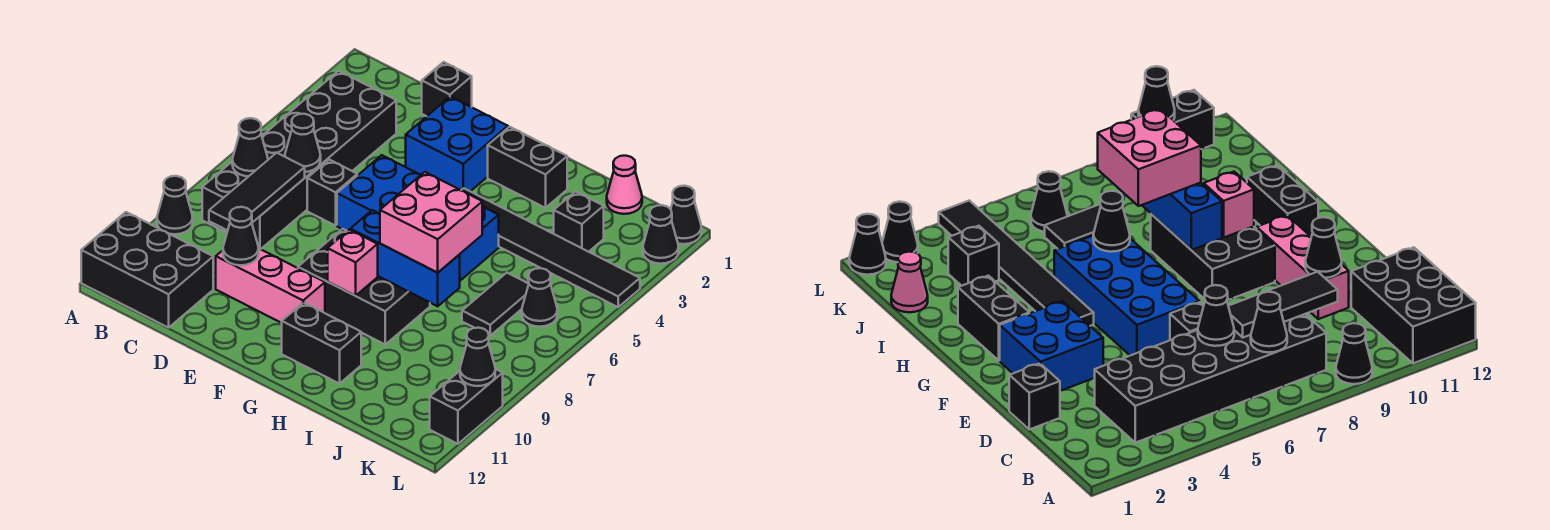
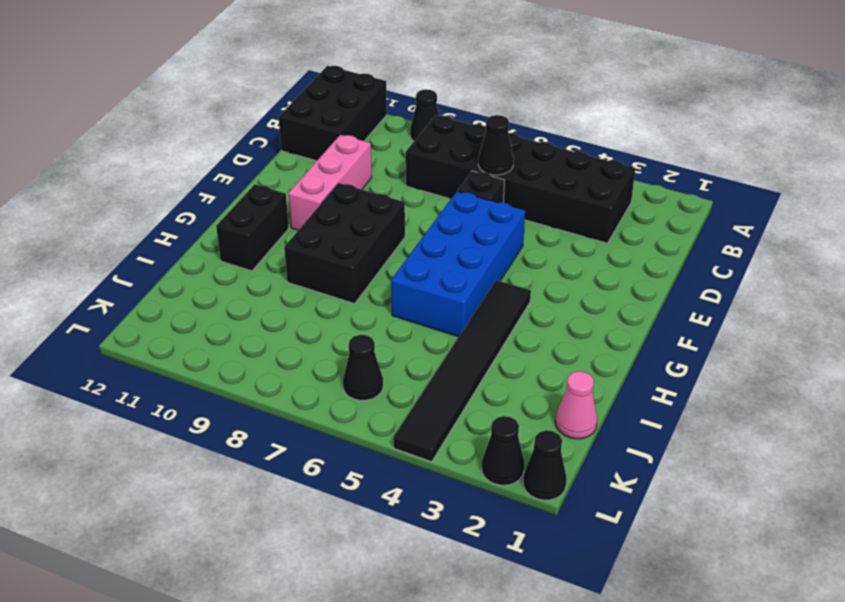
none -> black 1x1 brick [422,62,472,116]
none -> blue 2x2 brick [406,97,508,191]
none -> black 1x2 brick [488,127,567,208]

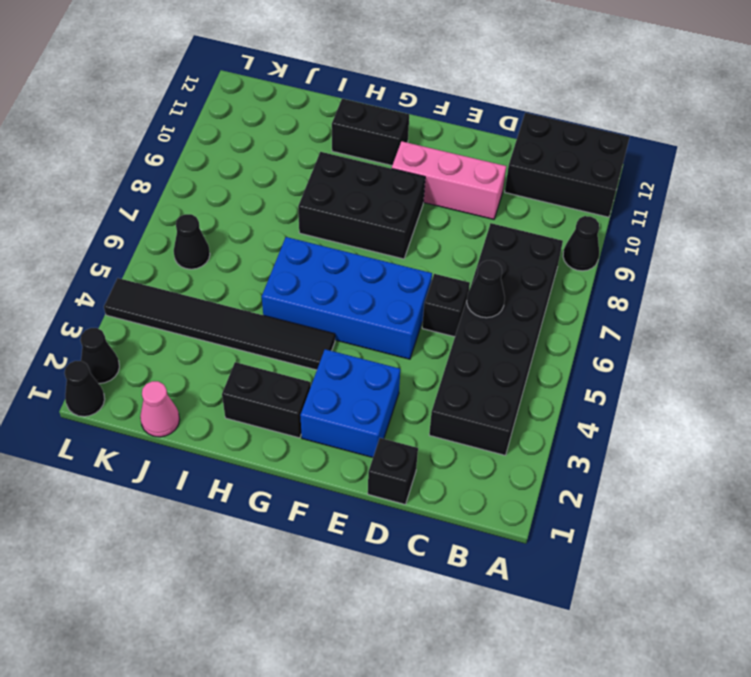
none -> black 1x1 brick [554,192,604,252]
none -> black 1x2 tile [462,273,529,335]
none -> black 1x2 brick [430,369,503,444]

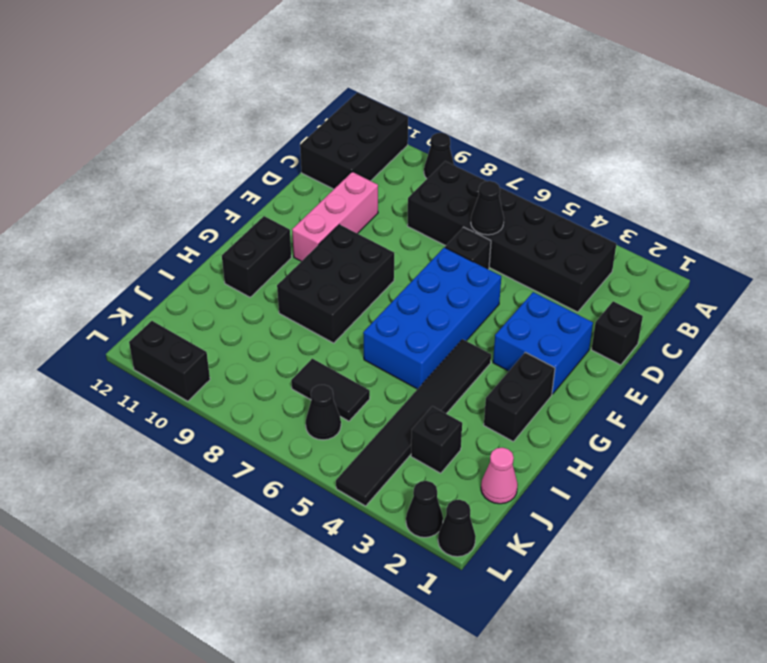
none -> black 1x1 cone [232,118,268,177]
none -> black 1x3 tile [209,153,305,231]
none -> black 1x1 cone [223,207,259,265]

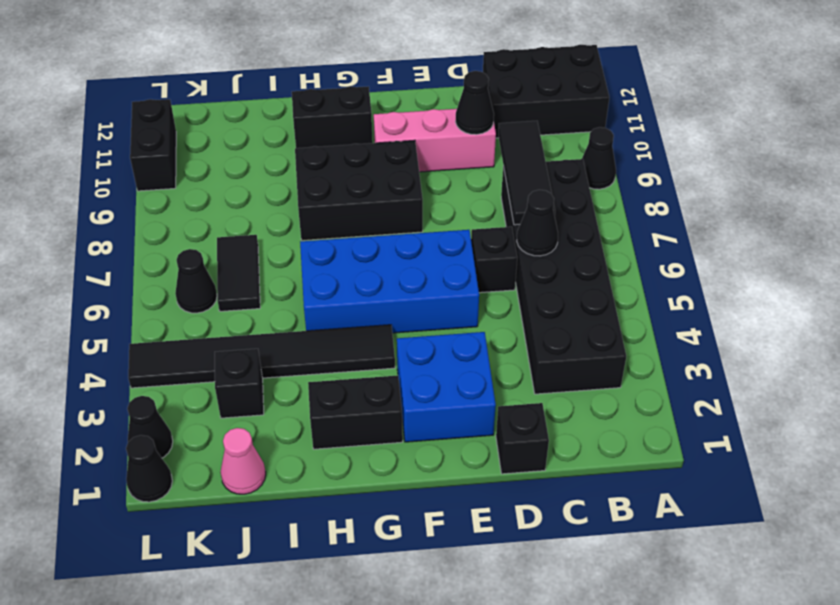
none -> black 1x1 cone [232,118,268,177]
none -> blue 1x3 brick [350,210,460,306]
none -> pink 1x1 brick [328,230,378,296]

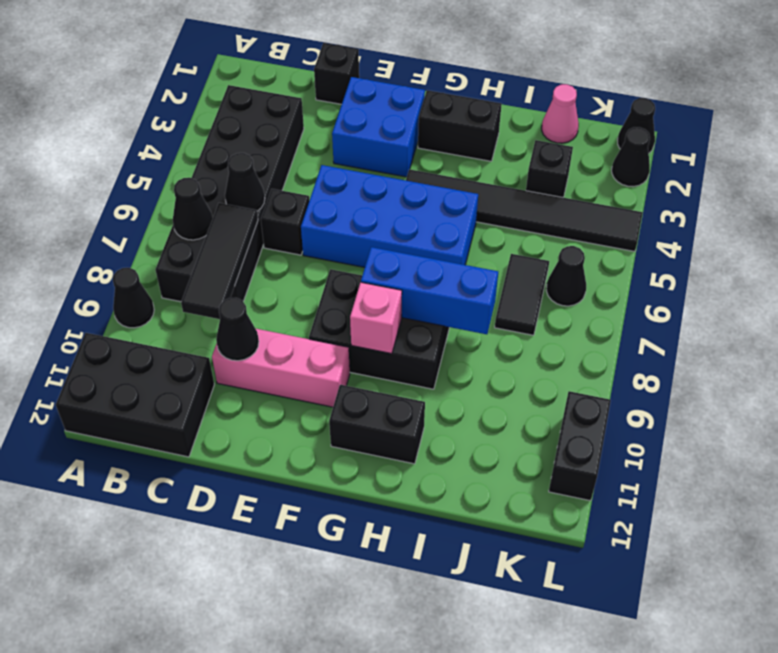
none -> black 1x1 cone [1093,191,1130,252]
none -> black 1x1 cone [460,328,495,386]
none -> pink 2x2 brick [380,172,482,273]

